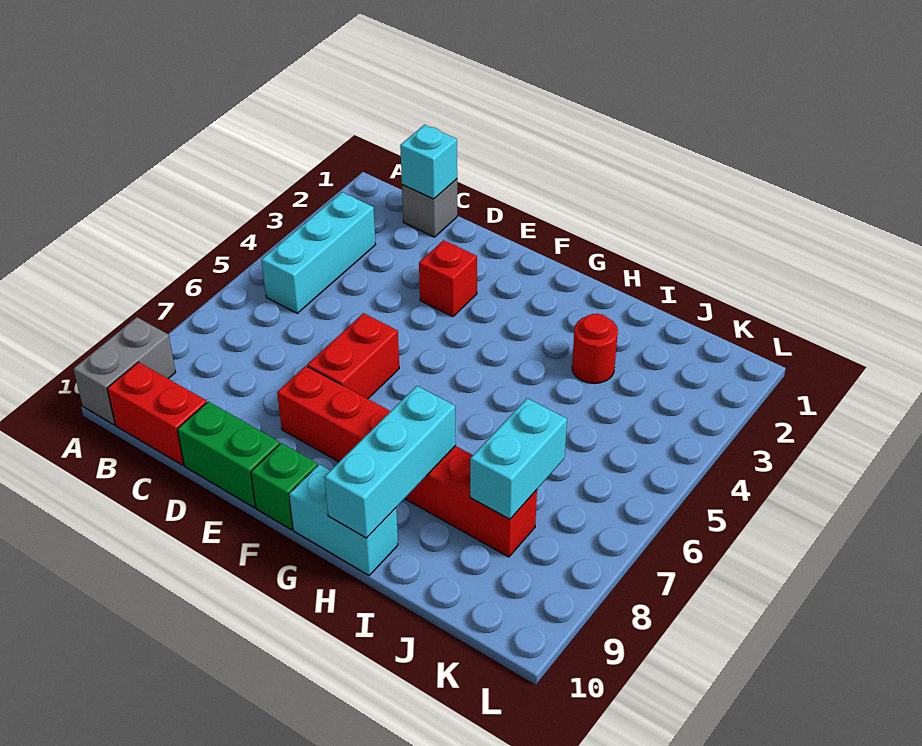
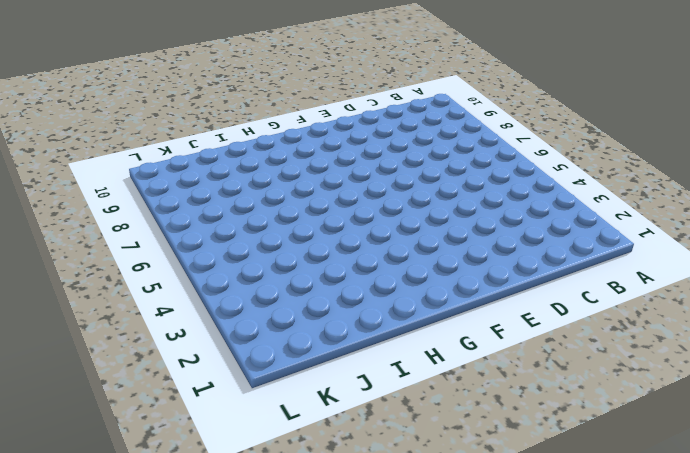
none -> grey 1x2 brick [73,317,176,425]
none -> cyan 1x3 brick [262,192,376,313]
none -> red 1x2 brick [107,362,207,465]

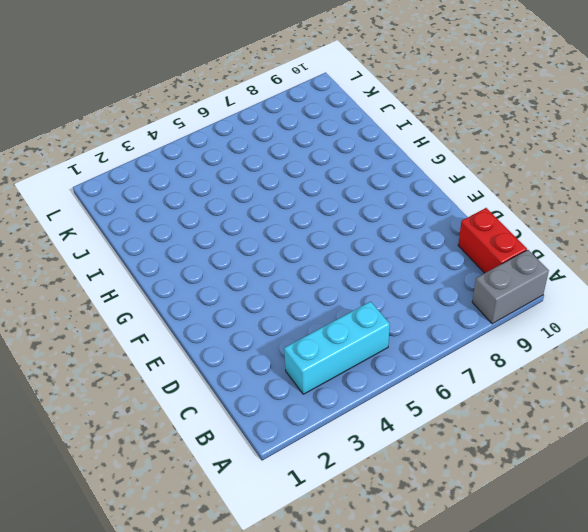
none -> grey 1x1 brick [402,179,457,237]
none -> green 1x2 brick [177,402,280,508]
none -> red 1x1 brick [419,240,477,317]

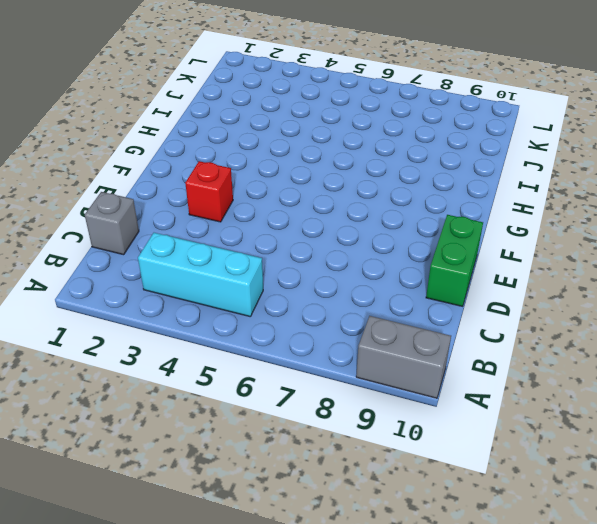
none -> red 1x2 brick [107,362,207,465]
none -> red 1x2 brick [307,313,399,399]
none -> red 1x6 brick [277,366,537,557]

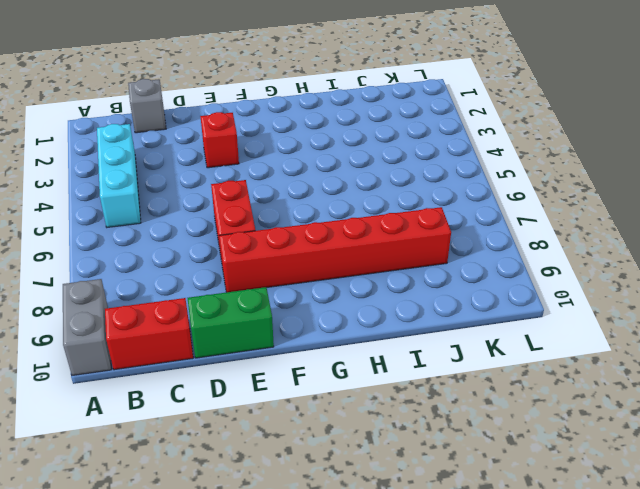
none -> green 1x1 brick [251,443,318,530]
none -> cyan 1x2 brick [289,464,398,575]
none -> red 1x1 round brick [572,314,618,384]

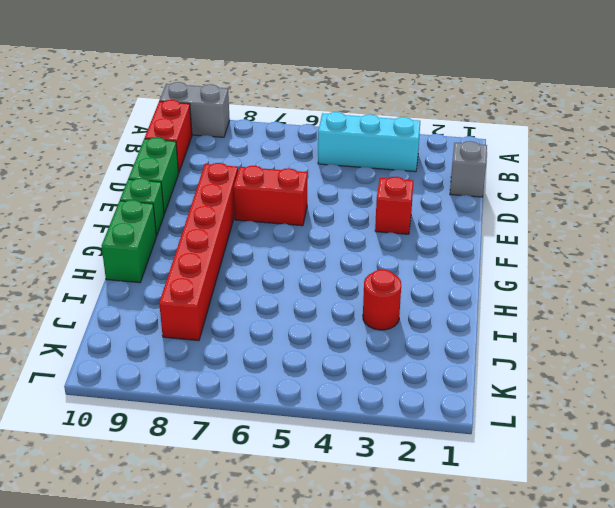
green 1x2 brick [102,200,156,283] -> cyan 1x2 brick [289,464,398,575]
none -> cyan 1x1 brick [400,125,457,199]
none -> cyan 1x3 brick [324,386,456,538]
none -> cyan 1x2 brick [470,398,567,519]

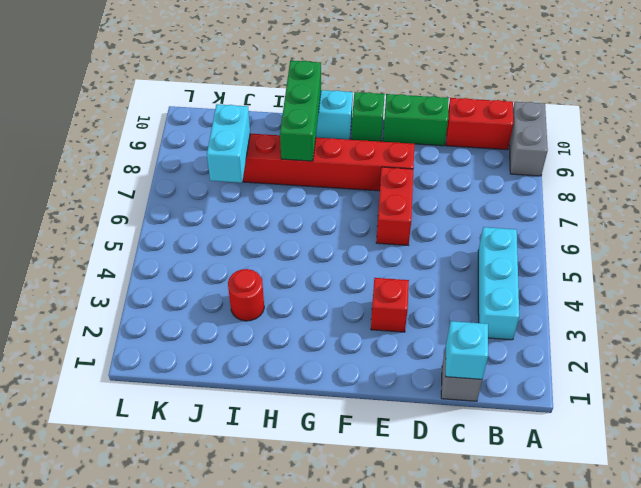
green 1x3 brick [280,61,321,161] -> cyan 1x3 brick [324,386,456,538]

